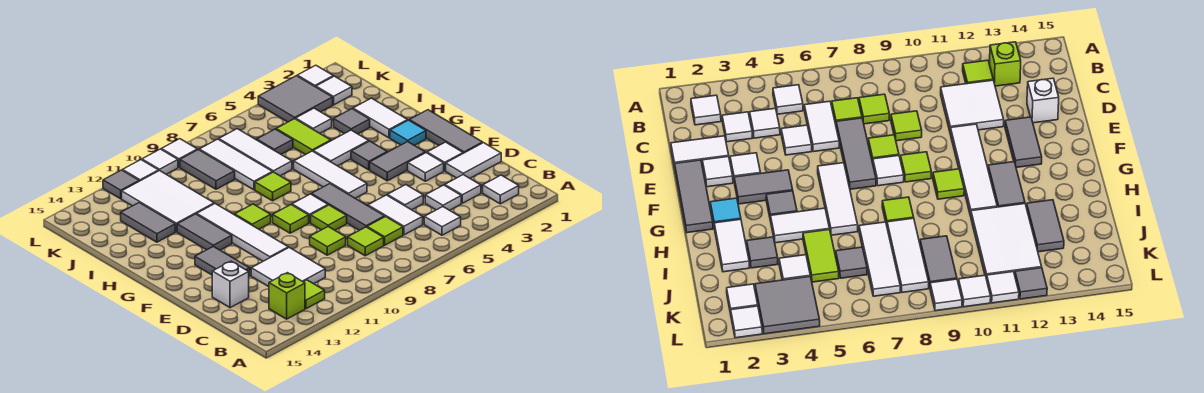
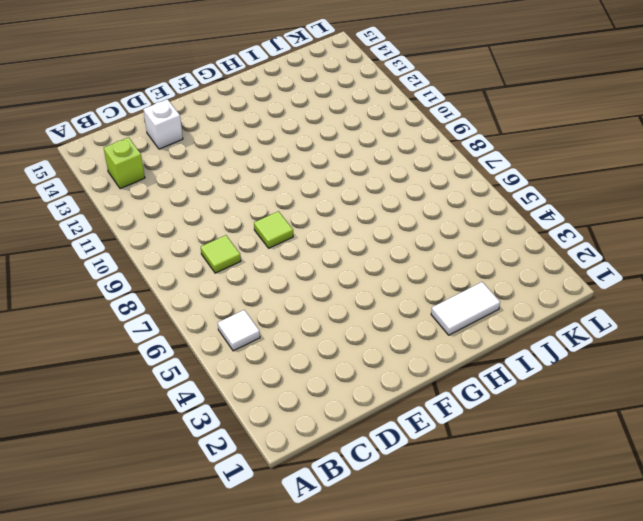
none -> white 1x1 tile [483,175,519,204]
none -> lime 1x1 tile [304,280,325,309]
none -> white 1x1 tile [445,175,481,203]
none -> white 1x1 tile [425,185,461,210]

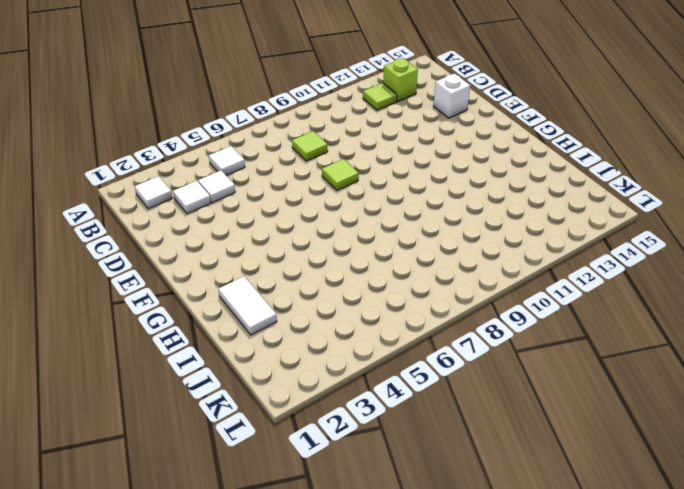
none -> white 1x2 tile [368,195,423,235]
none -> lime 1x1 tile [367,217,403,245]
none -> white 2x2 tile [251,248,325,287]
none -> white 1x2 tile [446,143,501,178]

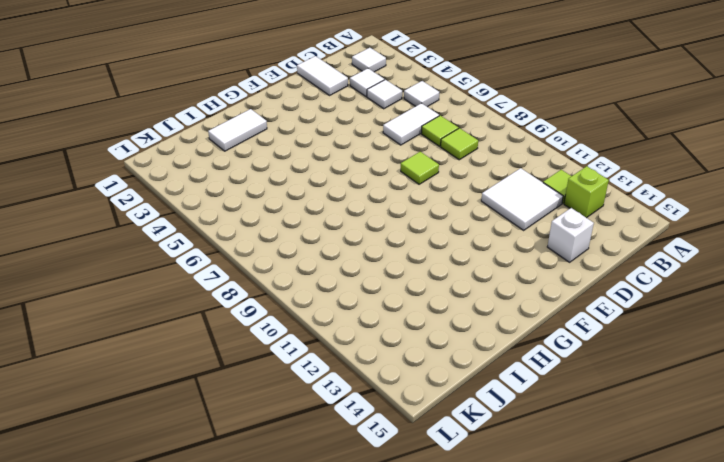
none -> white 1x1 tile [387,185,423,210]
none -> grey 1x3 tile [311,184,385,230]
none -> lime 1x1 tile [310,227,346,255]
none -> grey 1x3 tile [409,110,483,153]

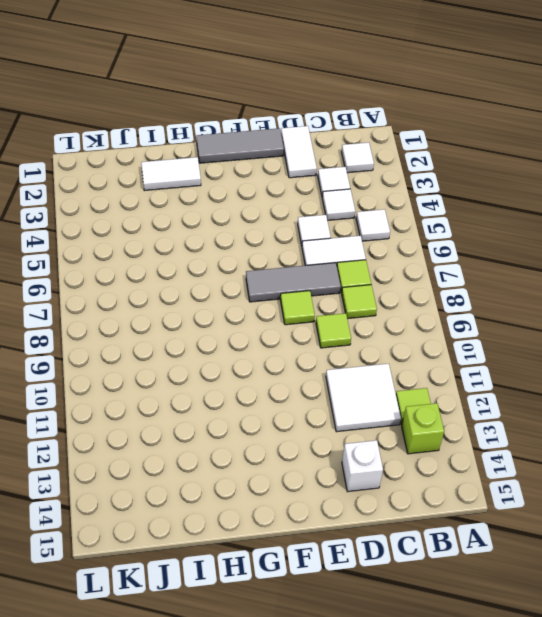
none -> white 1x1 tile [427,142,463,171]
none -> white 1x1 tile [408,153,444,181]
none -> white 1x4 tile [197,204,288,261]
none -> grey 1x2 tile [195,246,250,276]

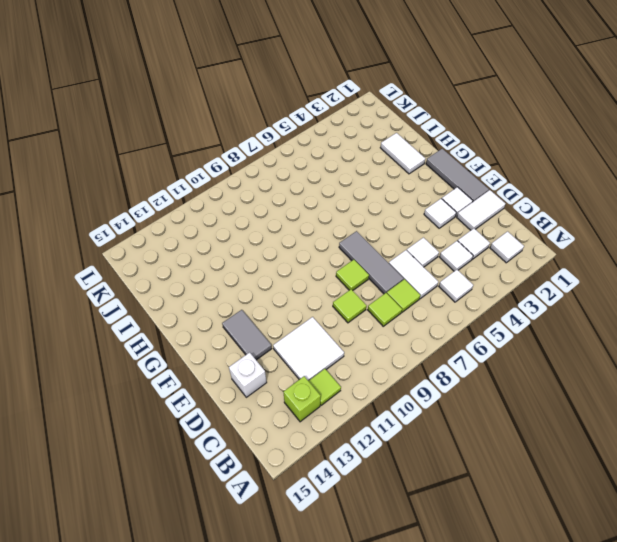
none -> white 1x4 tile [197,204,288,261]
none -> grey 1x2 tile [370,142,425,181]
none -> white 1x3 tile [294,151,367,198]
none -> white 1x1 tile [292,194,328,223]

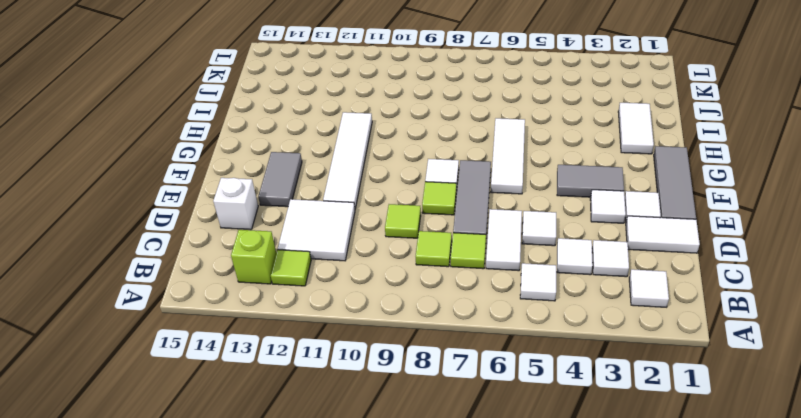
none -> lime 1x1 tile [273,205,309,233]
none -> cyan 1x1 tile [390,120,426,145]
none -> grey 1x1 tile [351,141,387,170]
none -> lime 1x1 tile [235,204,271,229]

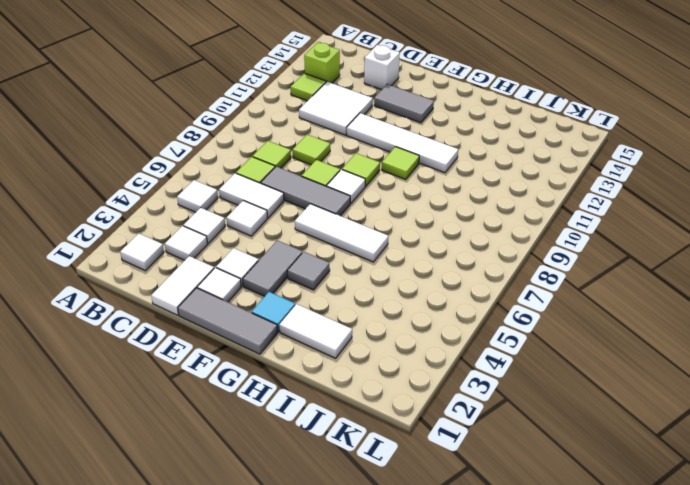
none -> grey 1x2 tile [177,214,232,250]
none -> white 1x2 tile [313,130,369,166]
none -> lime 1x1 tile [255,172,291,201]
none -> grey 1x1 tile [334,109,370,134]

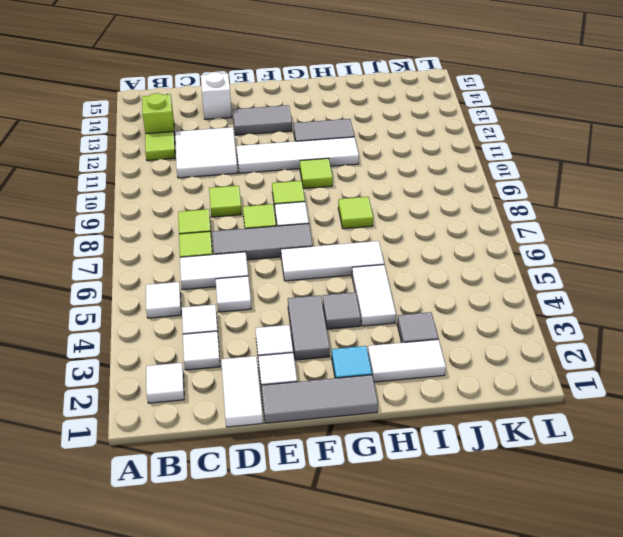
none -> lime 1x2 tile [276,119,331,155]
none -> white 1x3 tile [219,129,292,176]
none -> white 1x3 tile [199,139,272,190]
none -> white 2x3 tile [122,170,214,232]

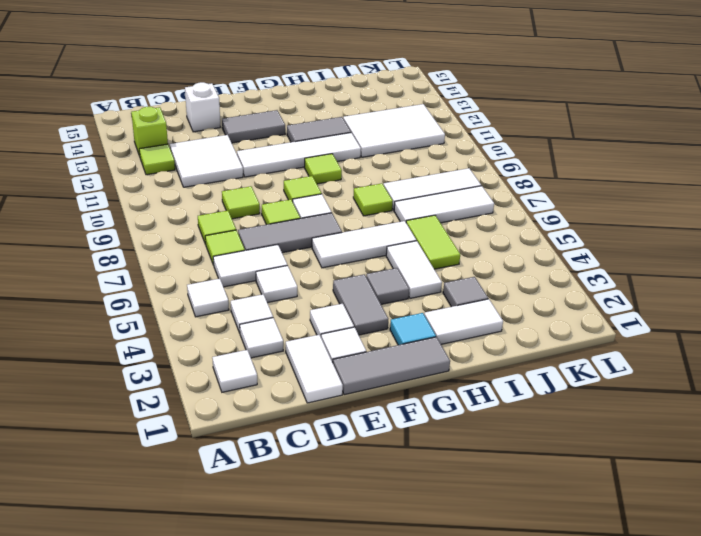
lime 1x2 tile [406,215,460,269] -> lime 1x2 tile turned to [276,119,331,155]
none -> grey 1x2 tile [121,203,175,242]
none -> white 1x1 tile [296,108,332,133]
none -> grey 1x1 tile [257,129,293,154]
none -> grey 1x2 tile [180,150,235,189]

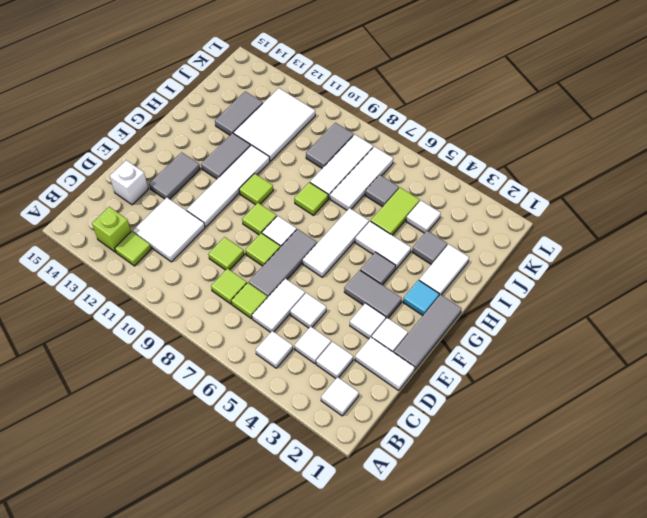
none -> white 1x1 tile [316,76,352,105]
none -> grey 2x2 tile [258,76,333,122]
none -> white 1x1 tile [297,65,333,87]
none -> white 1x1 tile [161,139,197,167]

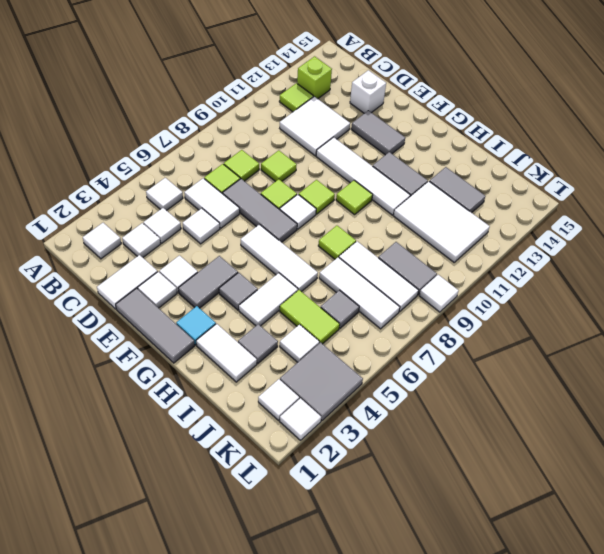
none -> white 1x1 tile [142,149,178,174]
none -> white 1x1 tile [122,160,159,181]
none -> grey 1x1 tile [103,170,139,199]

